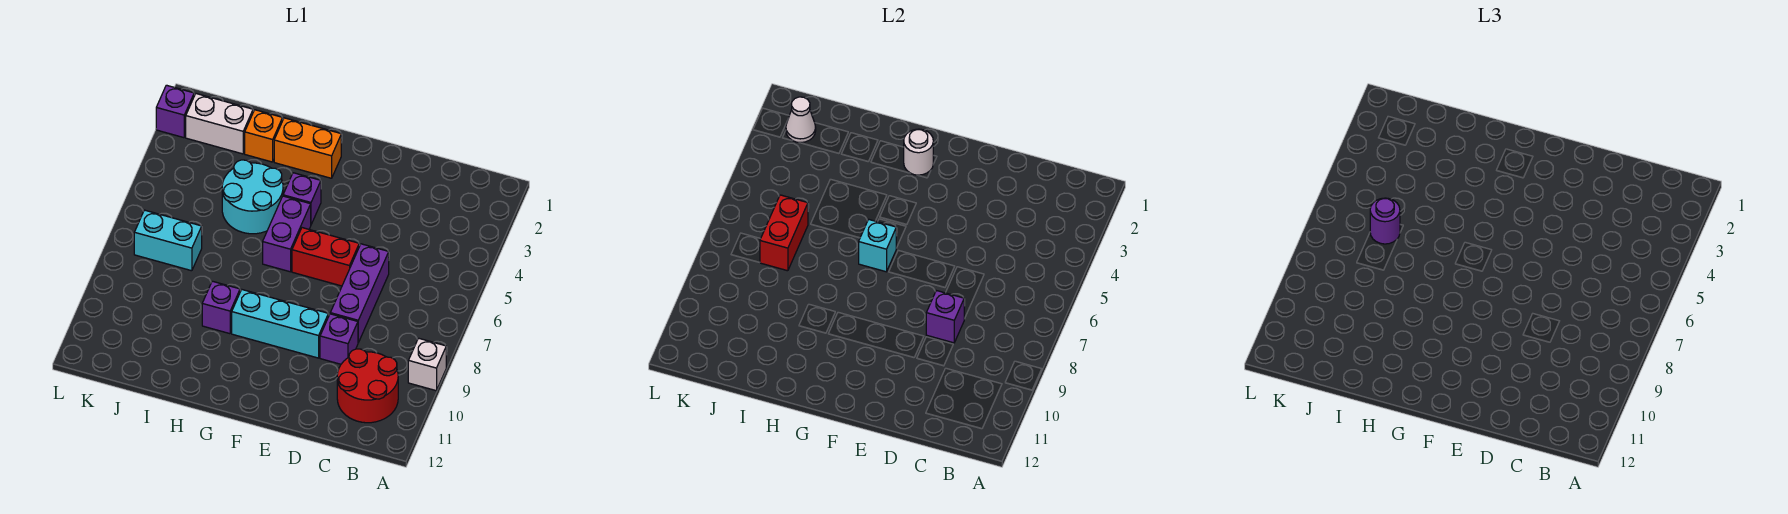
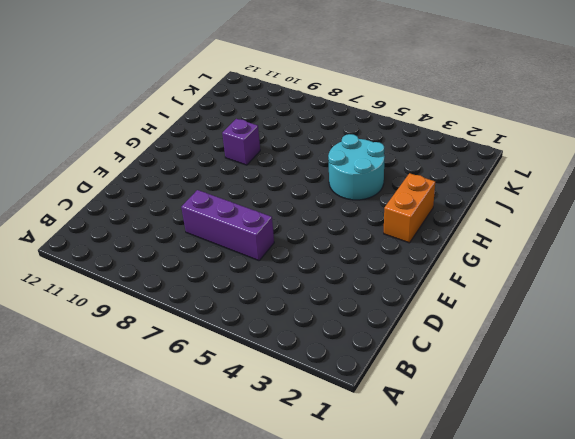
none -> white 1x1 brick [408,338,446,391]
none -> red 2x2 round brick [337,349,398,423]
none -> purple 1x1 brick [320,314,358,364]

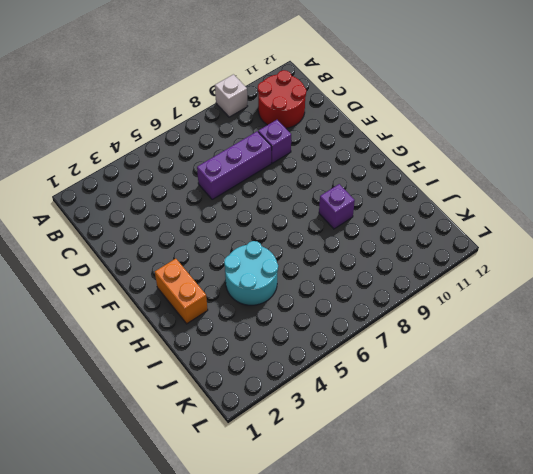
none -> red 1x2 brick [292,228,359,286]
none -> cyan 1x3 brick [232,290,328,358]
none -> purple 1x1 brick [283,173,321,224]

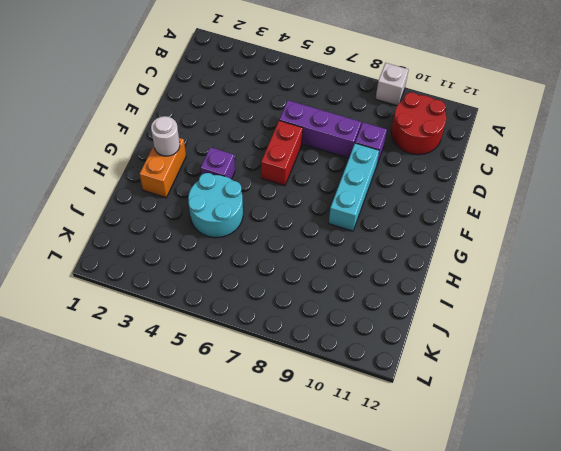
none -> purple 1x2 brick [263,196,311,272]
none -> purple 1x1 brick [202,281,240,334]
none -> orange 1x1 brick [245,110,283,162]

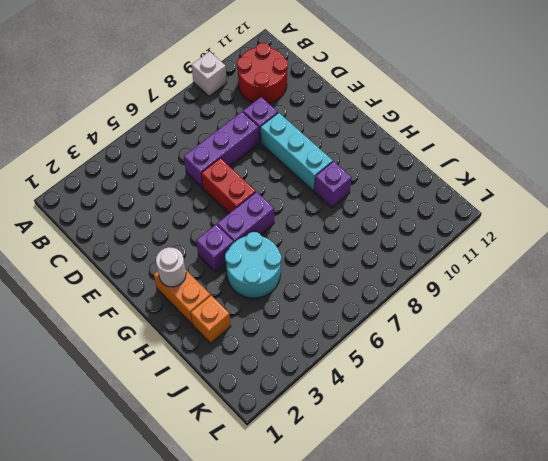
none -> white 1x2 brick [186,94,253,154]
none -> cyan 1x2 brick [134,210,202,271]
none -> purple 1x1 brick [156,85,194,138]

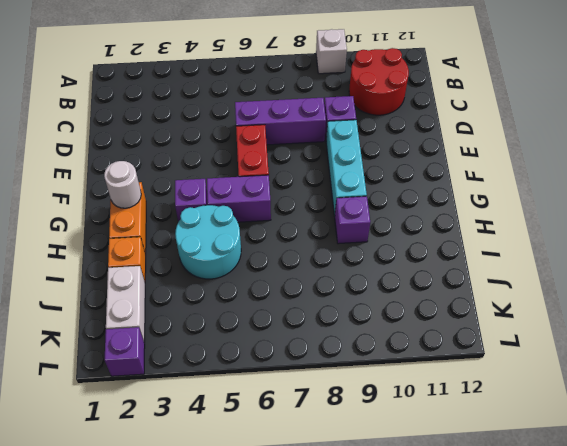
none -> cyan 1x2 brick [134,210,202,271]
none -> purple 1x1 brick [926,291,965,343]
none -> cyan 1x1 brick [859,219,896,272]

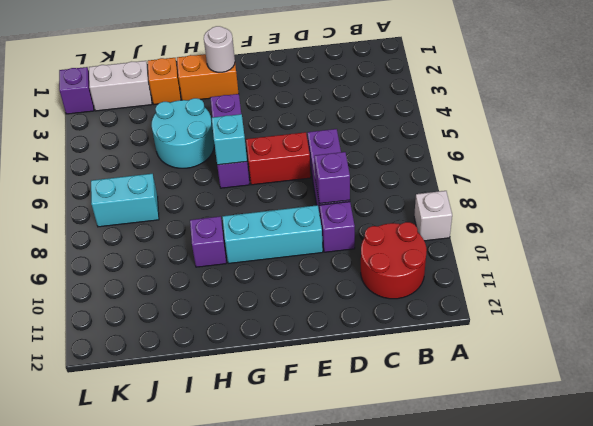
none -> red 1x2 brick [760,195,808,271]
none -> white 1x1 cone [786,97,816,143]
none -> purple 1x1 round brick [1370,198,1400,244]

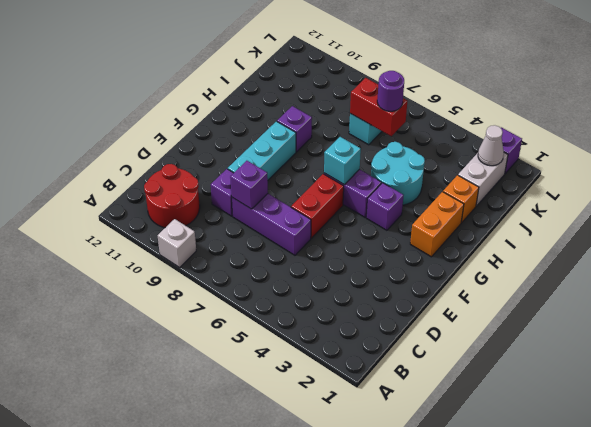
none -> white 1x1 round brick [904,129,933,175]

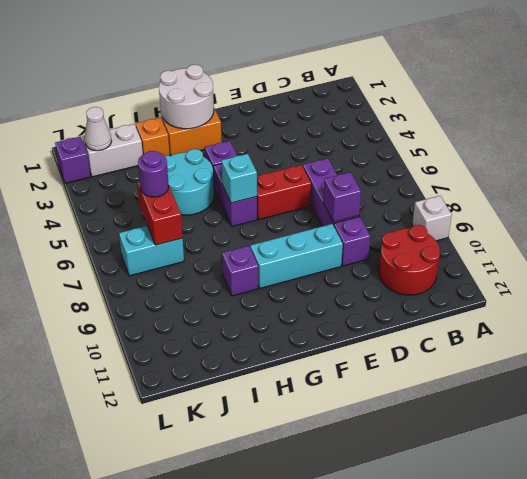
white 2x2 round brick [159,65,214,129] -> white 1x1 round brick [904,129,933,175]

